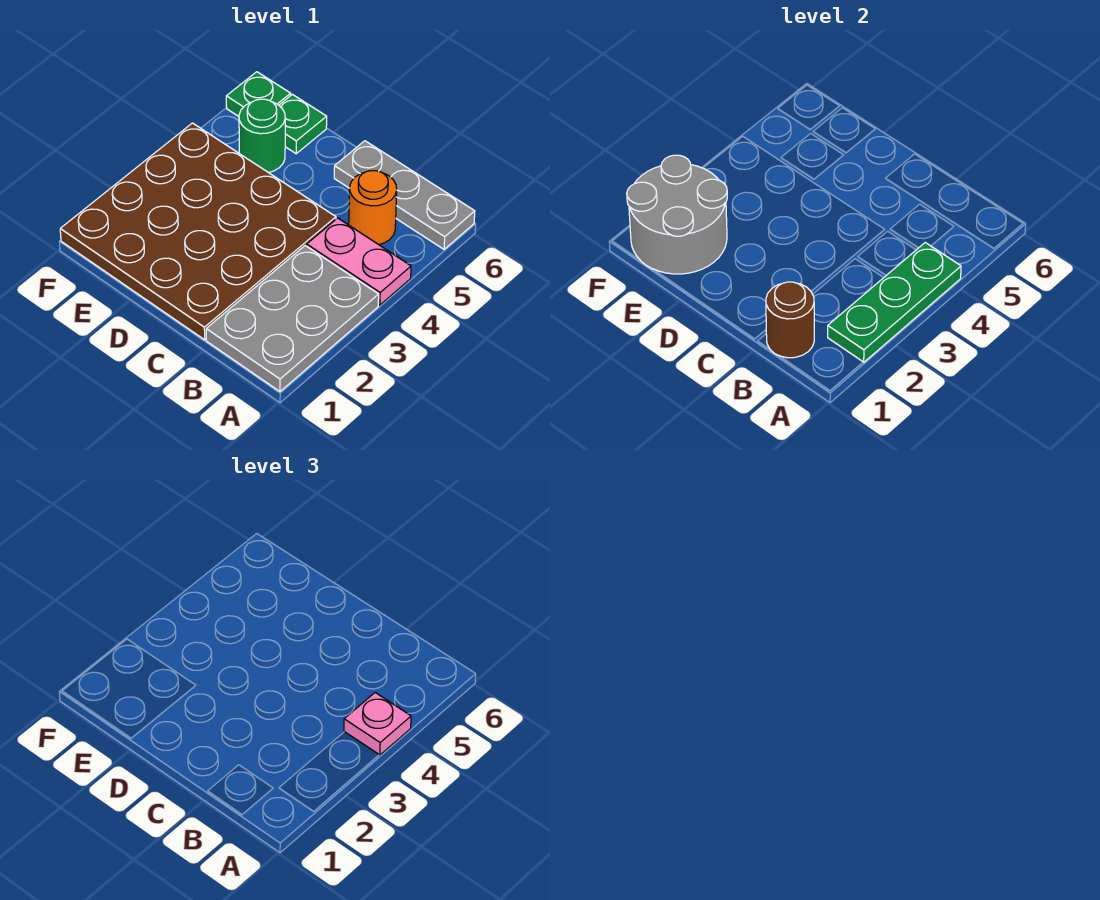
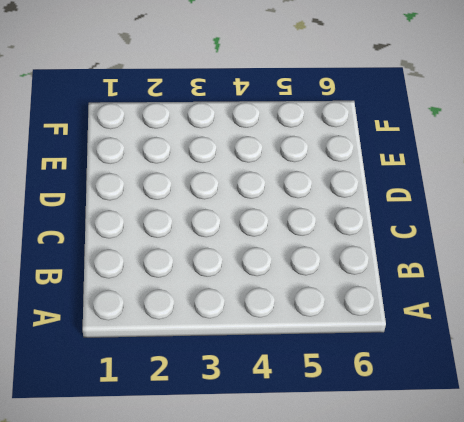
none -> grey 2x3 plate [206,246,379,392]
none -> pink 1x2 plate [307,218,411,305]
none -> grey 1x3 plate [334,141,475,249]

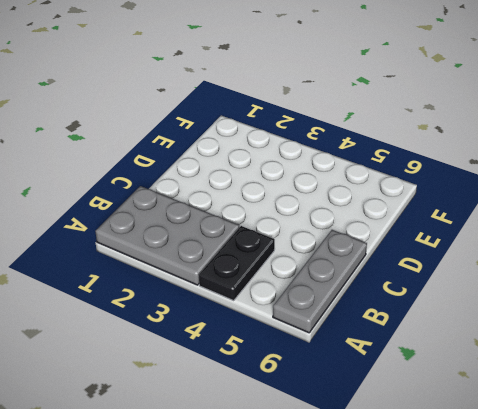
black 1x2 plate [199,226,275,300] -> pink 1x2 plate [307,218,411,305]
none -> orange 1x1 round brick [349,171,397,245]
none -> brown 4x4 plate [60,123,336,340]
none -> green 1x1 round brick [239,99,285,173]

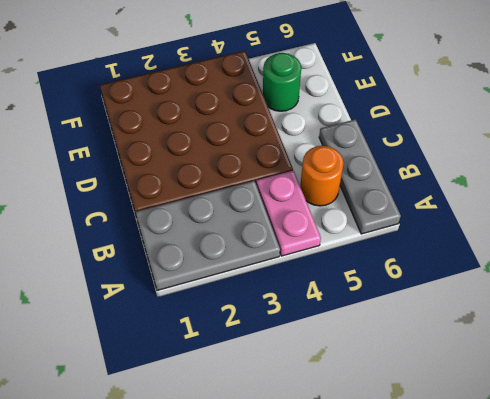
none -> green 1x1 plate [279,94,327,154]
none -> green 1x1 plate [226,72,291,117]
none -> green 1x3 plate [828,243,961,362]

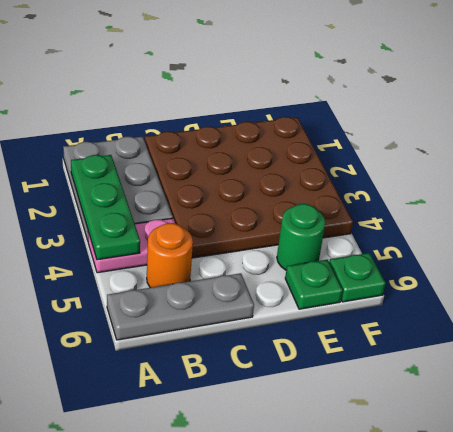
none -> brown 1x1 round brick [766,282,814,358]
none -> grey 2x2 round brick [627,155,727,274]
none -> pink 1x1 plate [344,693,411,755]

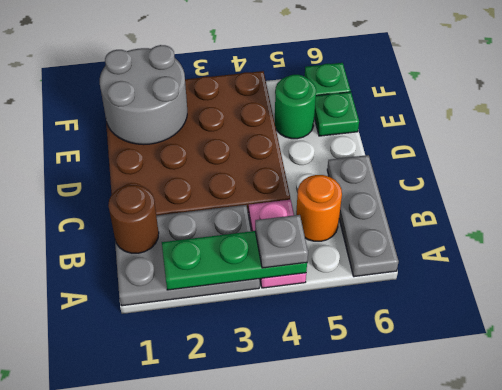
grey 1x1 plate [255,215,308,268] -> pink 1x1 plate [344,693,411,755]

